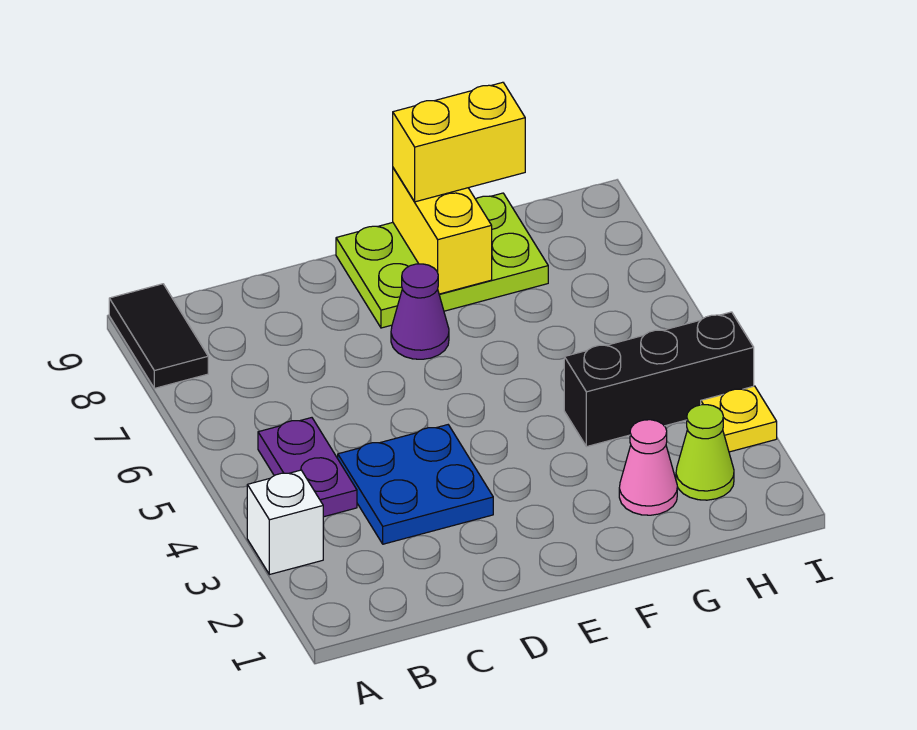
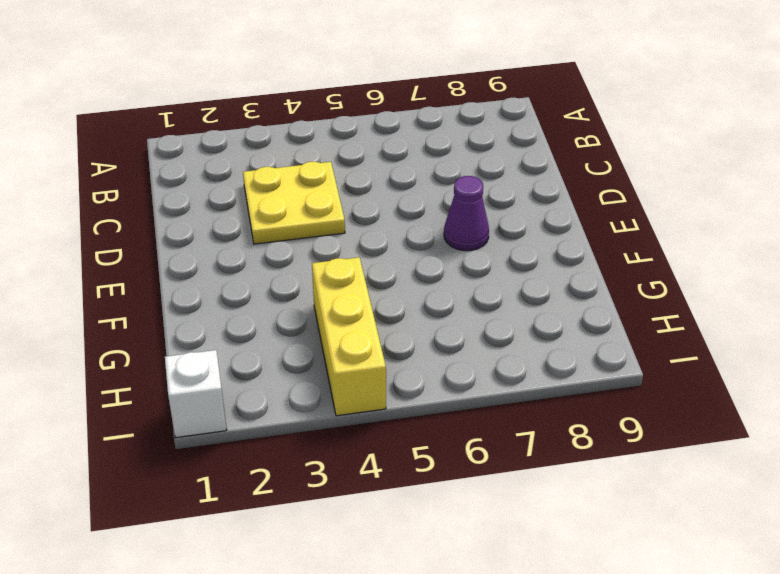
yellow 2x2 plate [243,162,345,244] -> blue 2x2 plate [338,425,493,544]
yellow 1x3 brick [312,257,386,416] -> black 1x3 brick [564,312,754,447]
white 1x1 brick [165,350,227,438] -> white 1x1 brick moved to [247,470,323,575]
none -> black 1x2 tile [109,284,208,388]
none -> purple 1x2 plate [258,418,357,517]
none -> lime 2x3 plate [336,193,548,328]

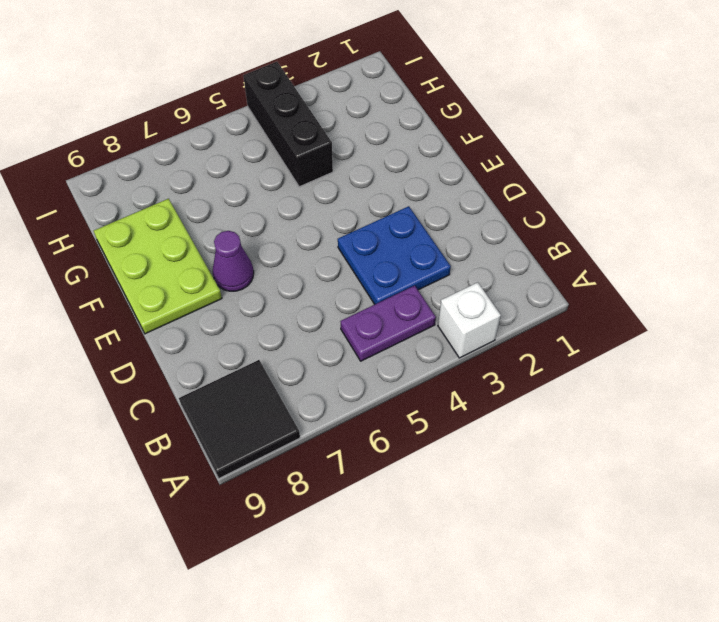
black 2x2 tile [179,360,300,478] -> black 1x2 tile [109,284,208,388]
none -> pink 1x1 cone [619,420,677,515]
none -> lime 1x1 cone [676,405,734,500]
none -> yellow 1x1 plate [701,386,777,452]

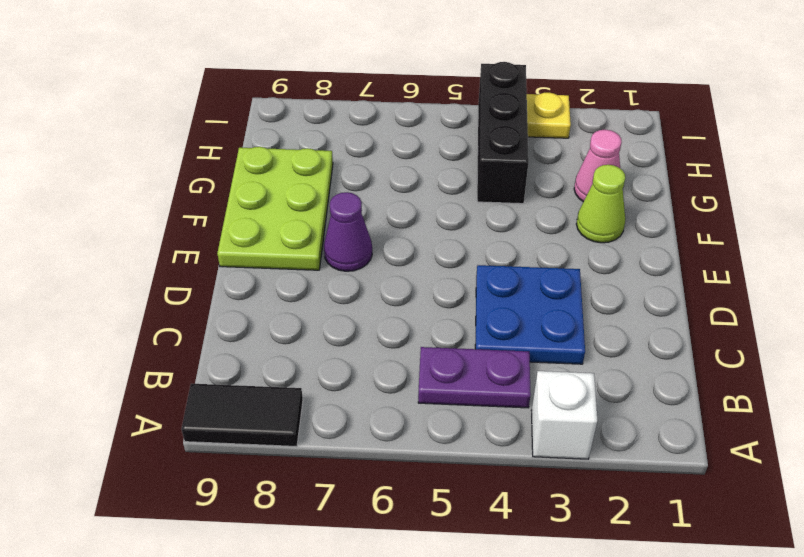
lime 1x1 cone [576,165,625,243] -> lime 1x1 cone moved to [676,405,734,500]
none -> yellow 1x2 brick [393,168,492,294]
none -> yellow 1x2 brick [393,82,525,202]

